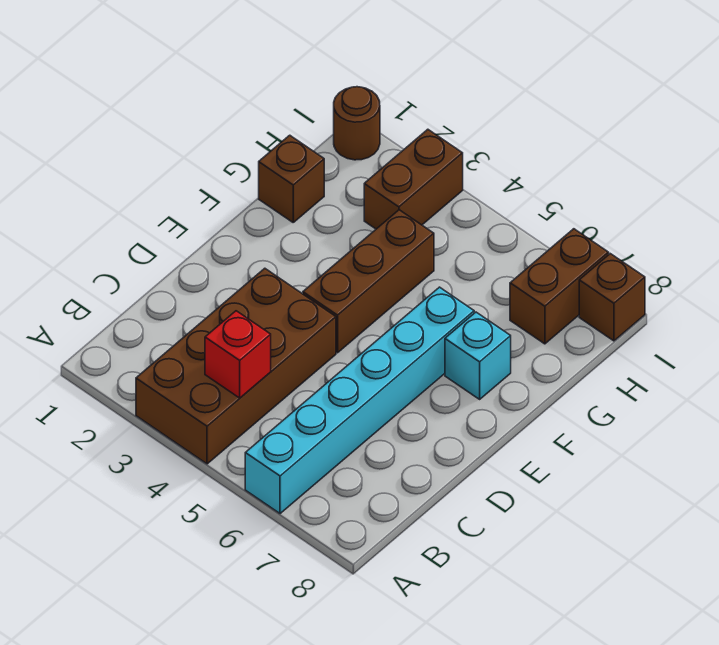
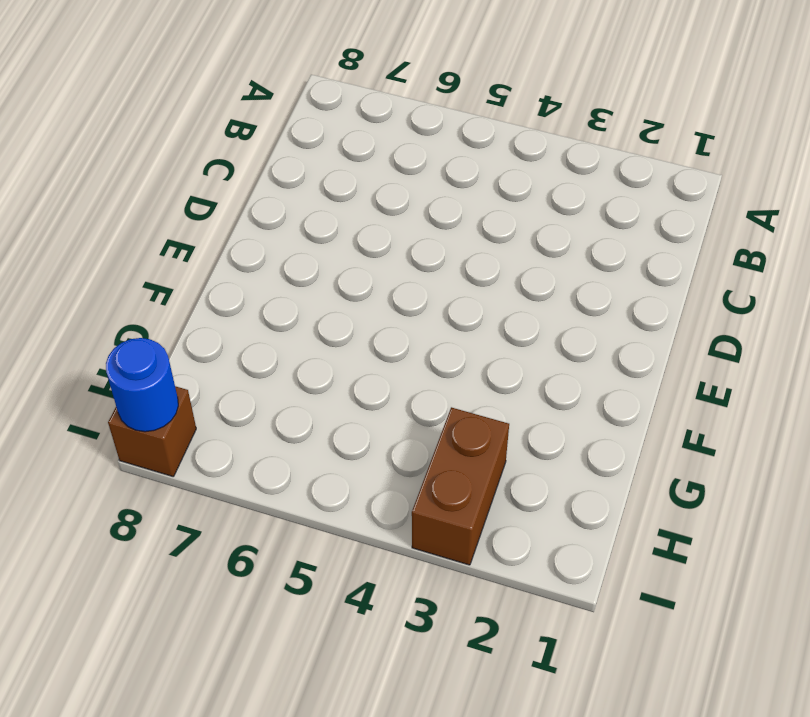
blue 1x1 round brick [106,338,178,432] -> none
none -> brown 2x4 brick [136,268,336,464]
none -> cyan 1x6 brick [245,287,474,514]

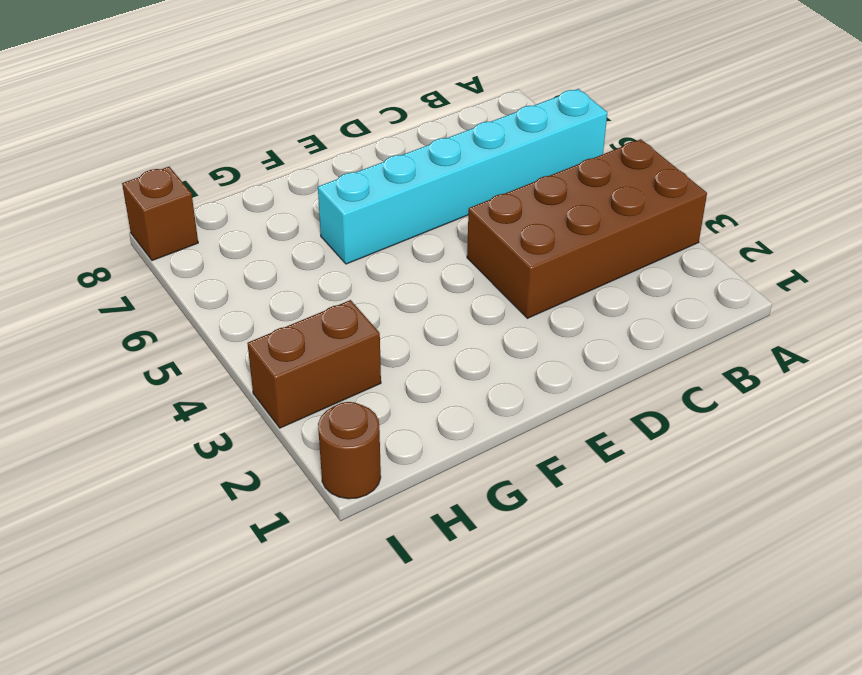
none -> brown 1x3 brick [303,210,434,353]
none -> cyan 1x1 brick [445,312,511,399]

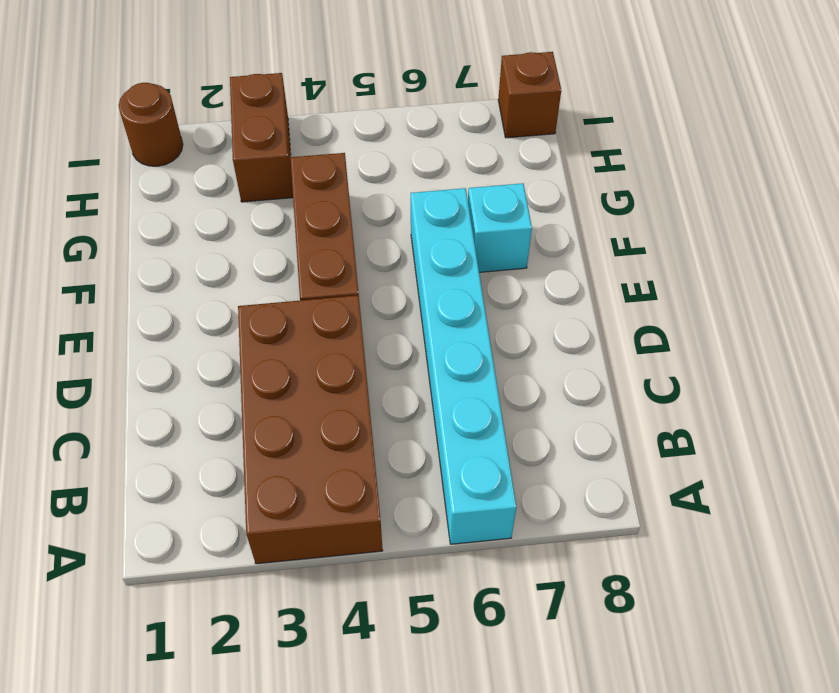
none -> brown 1x1 brick [259,135,324,222]
none -> brown 1x2 brick [510,229,609,344]

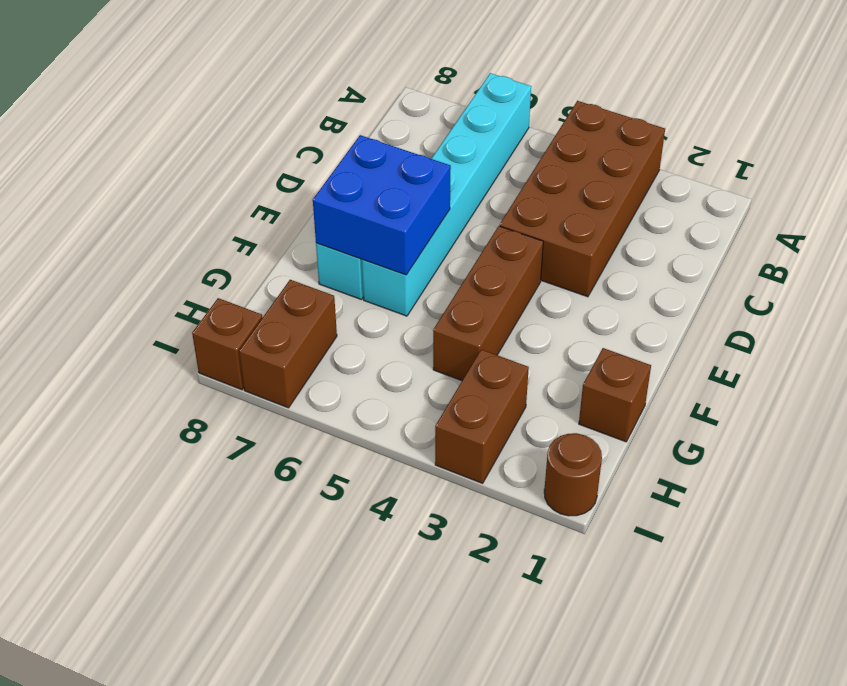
blue 2x2 brick [313,135,451,275] -> none
none -> red 1x1 brick [205,311,271,398]

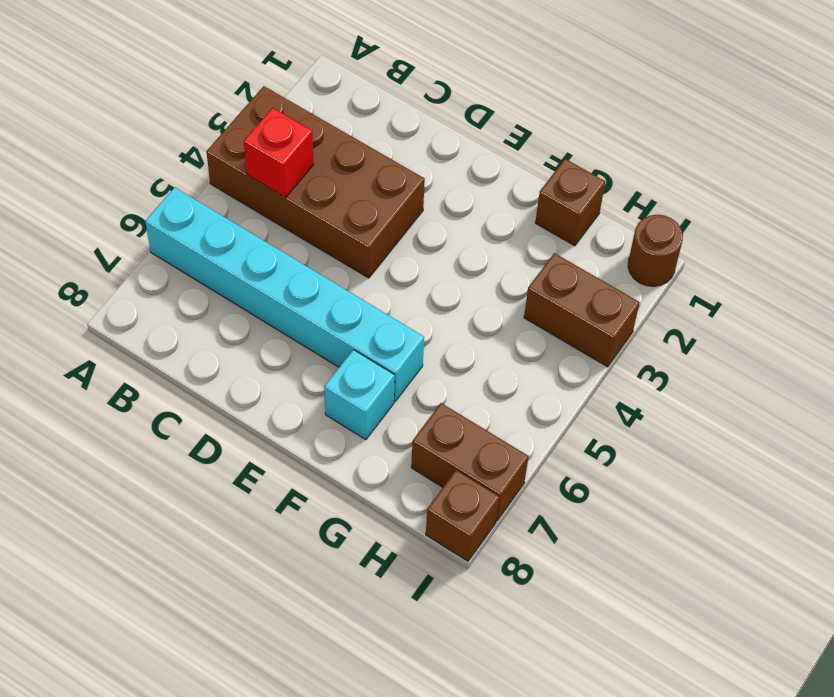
none -> brown 1x3 brick [303,210,434,353]

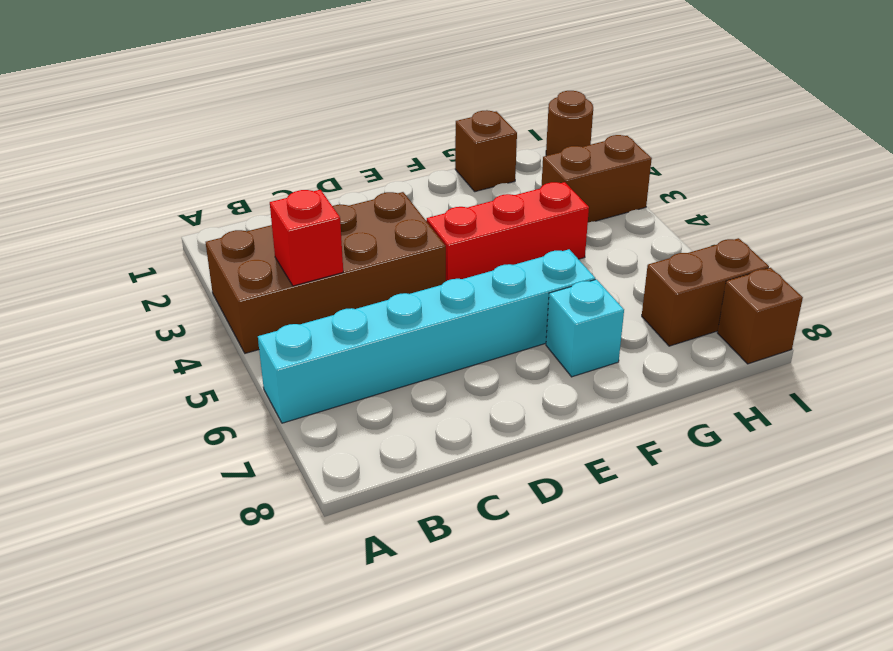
red 1x3 brick [427,182,589,281] -> brown 1x3 brick [303,210,434,353]

